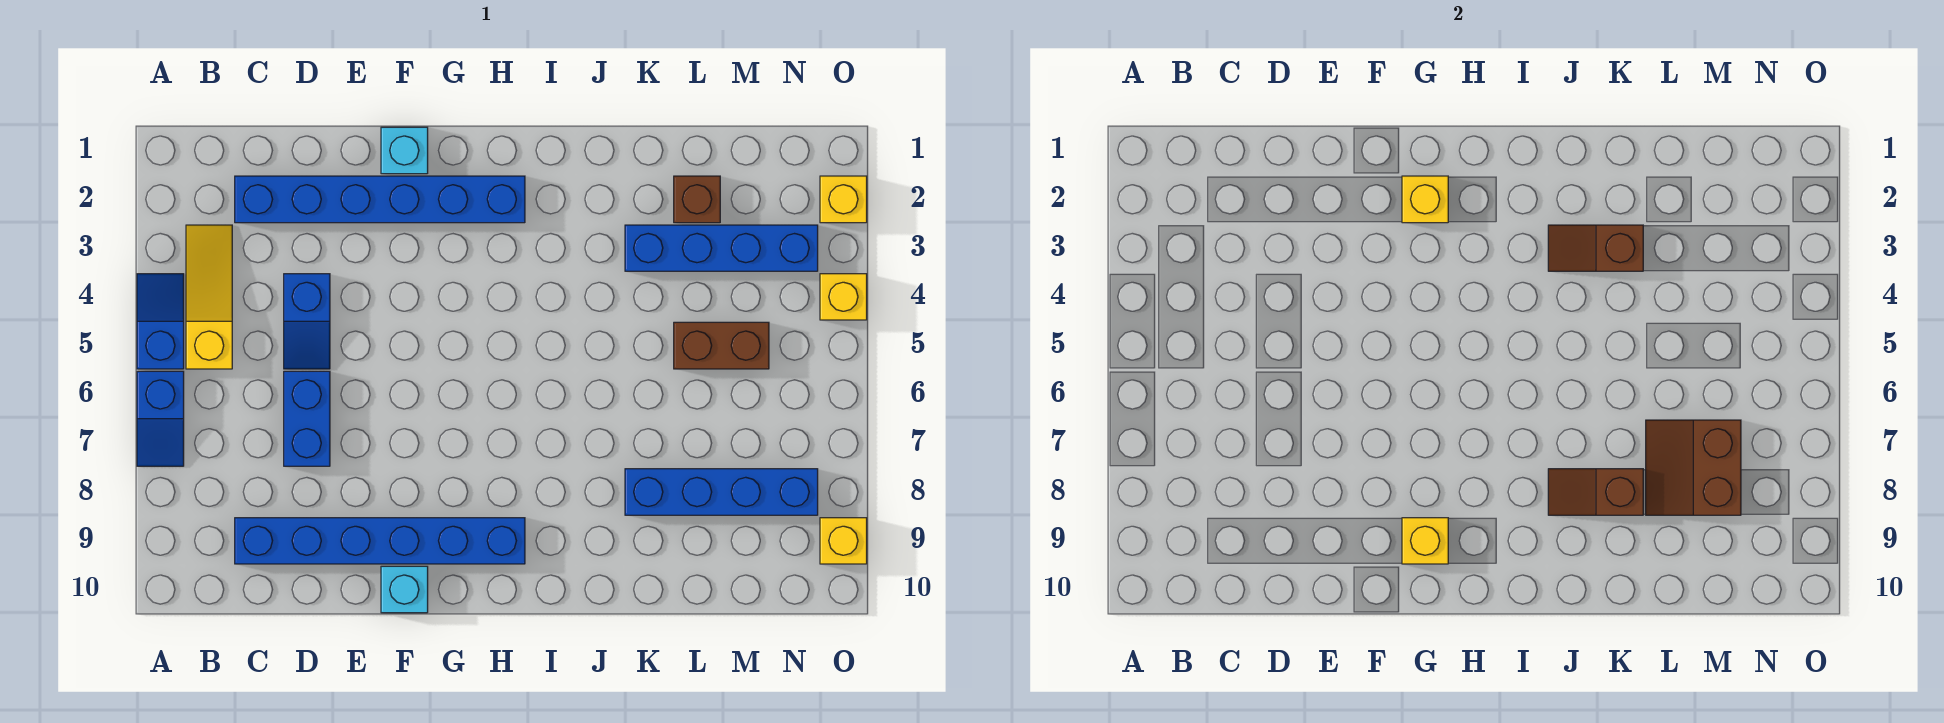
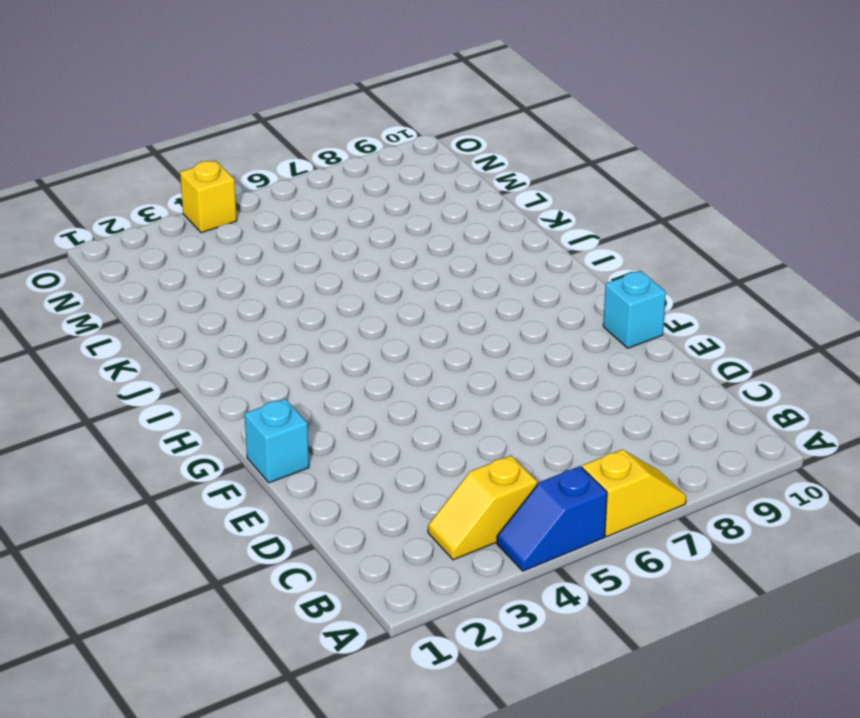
yellow 1x2 slope [582,450,686,537] -> blue 1x2 slope [137,371,184,466]
yellow 1x2 slope [428,456,537,560] -> yellow 1x3 slope [186,225,232,369]
none -> blue 1x6 brick [235,176,525,223]
none -> blue 1x6 brick [235,518,525,564]
none -> blue 1x2 slope [284,274,330,369]

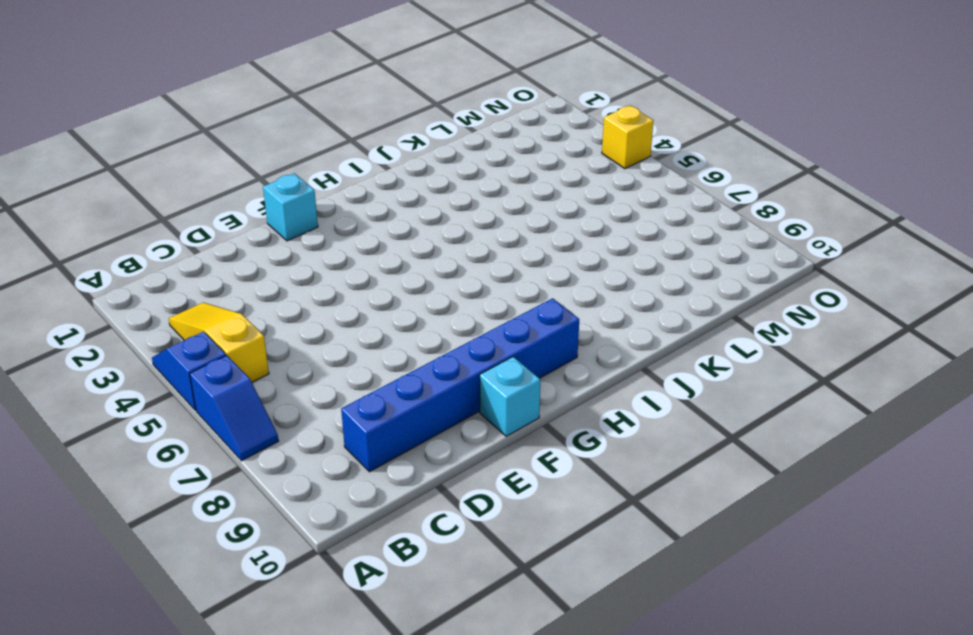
none -> blue 1x6 brick [235,176,525,223]
none -> blue 1x2 slope [284,274,330,369]
none -> blue 1x2 brick [284,371,330,466]

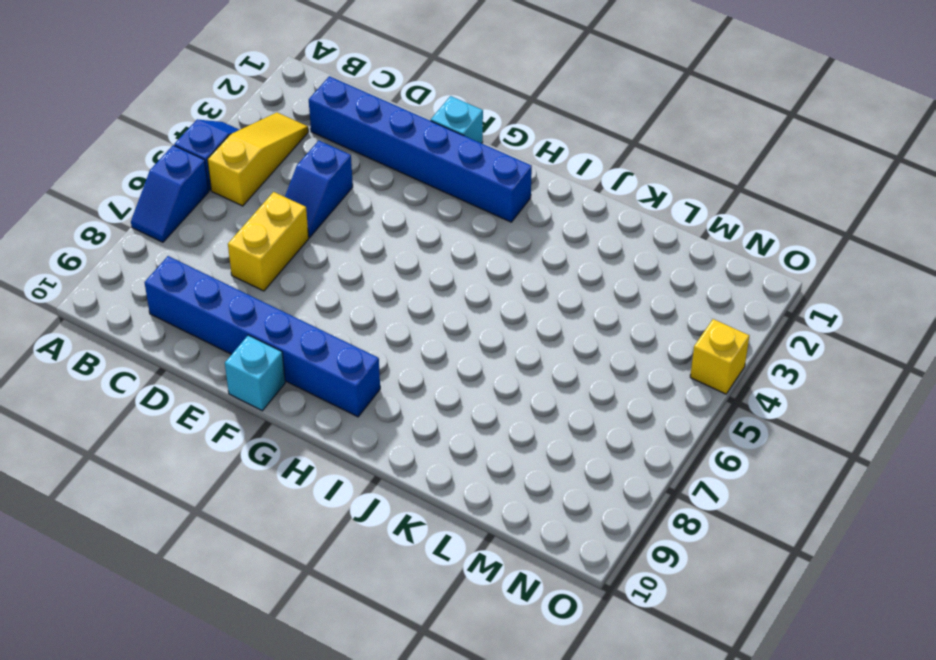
yellow 1x2 brick [228,192,309,291] -> blue 1x2 brick [284,371,330,466]
none -> blue 1x4 brick [625,225,818,271]
none -> blue 1x4 brick [625,469,818,515]
none -> brown 1x1 brick [674,176,720,223]

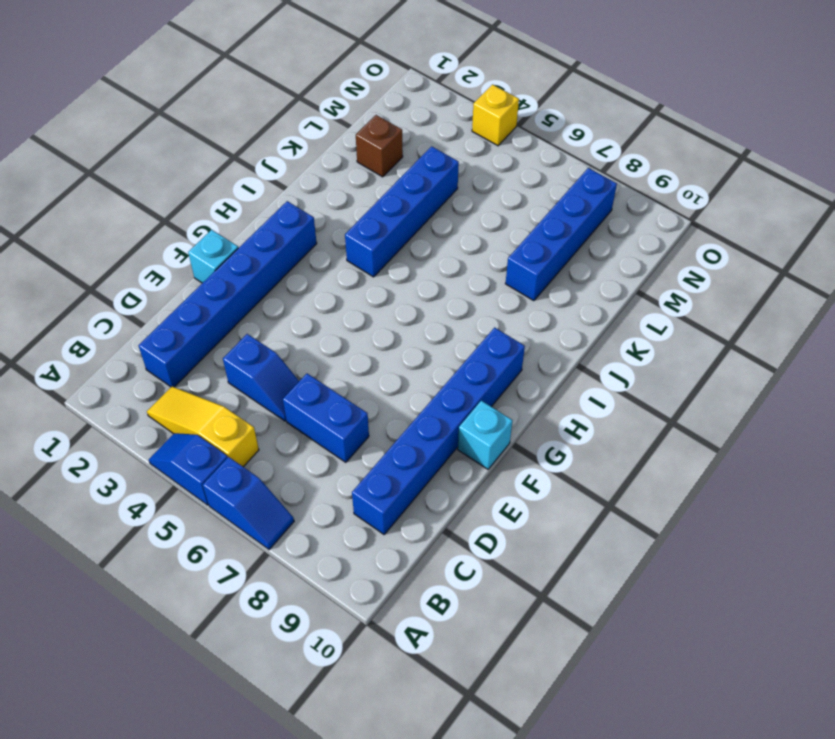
blue 1x4 brick [345,146,459,277] -> blue 1x4 brick moved to [625,225,818,271]
none -> brown 1x2 brick [674,322,769,369]
none -> yellow 1x1 brick [820,176,867,223]
none -> yellow 1x1 brick [820,518,867,564]

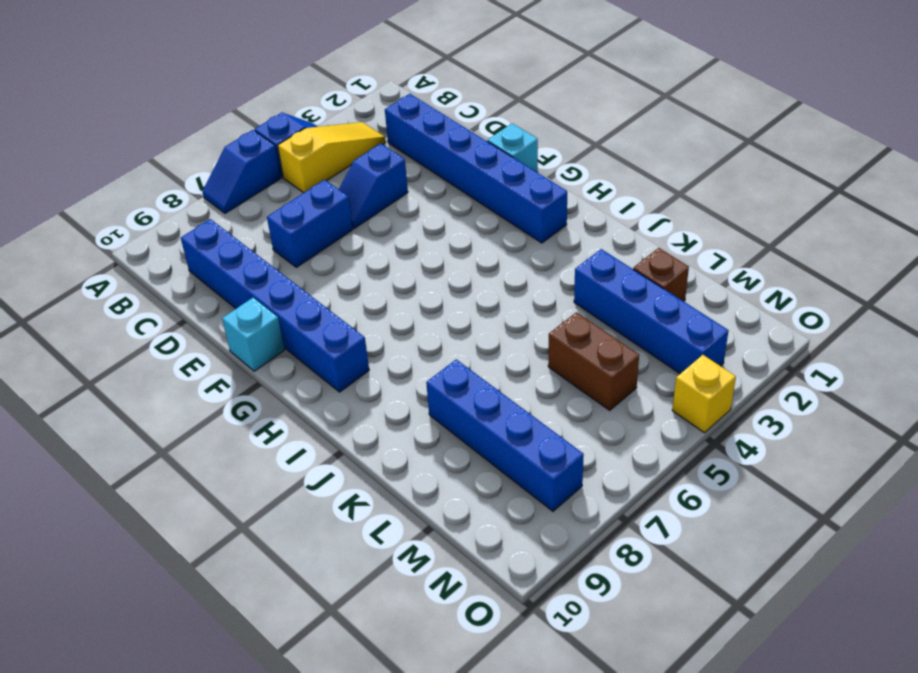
none -> yellow 1x1 brick [820,176,867,223]
none -> yellow 1x1 brick [820,518,867,564]
none -> yellow 1x1 brick [1402,176,1448,223]

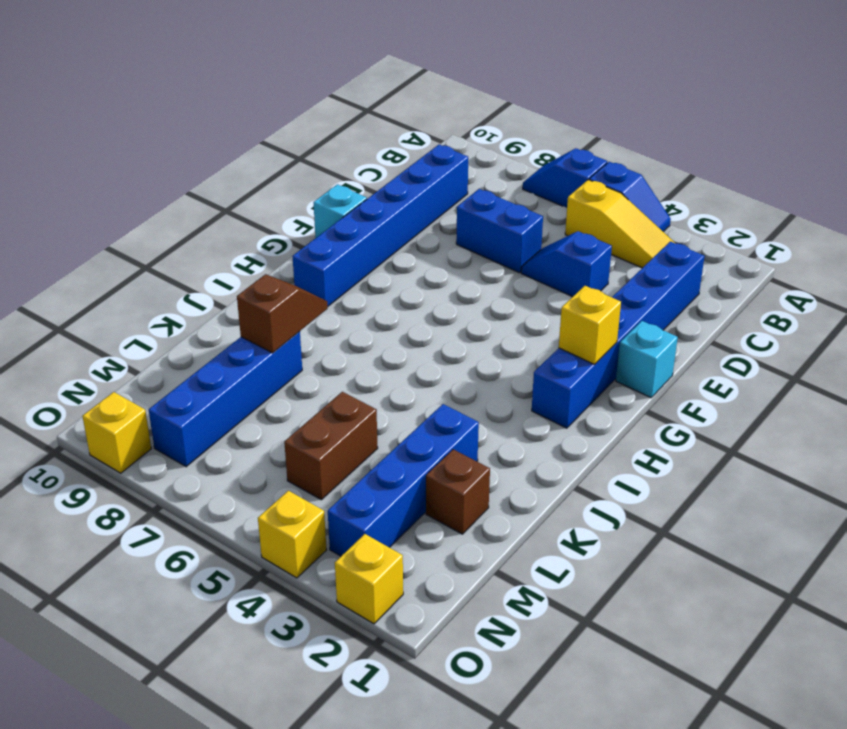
none -> yellow 1x1 brick [1402,518,1448,564]
none -> brown 1x2 slope [1548,225,1643,271]
none -> brown 2x2 slope [1646,420,1741,515]

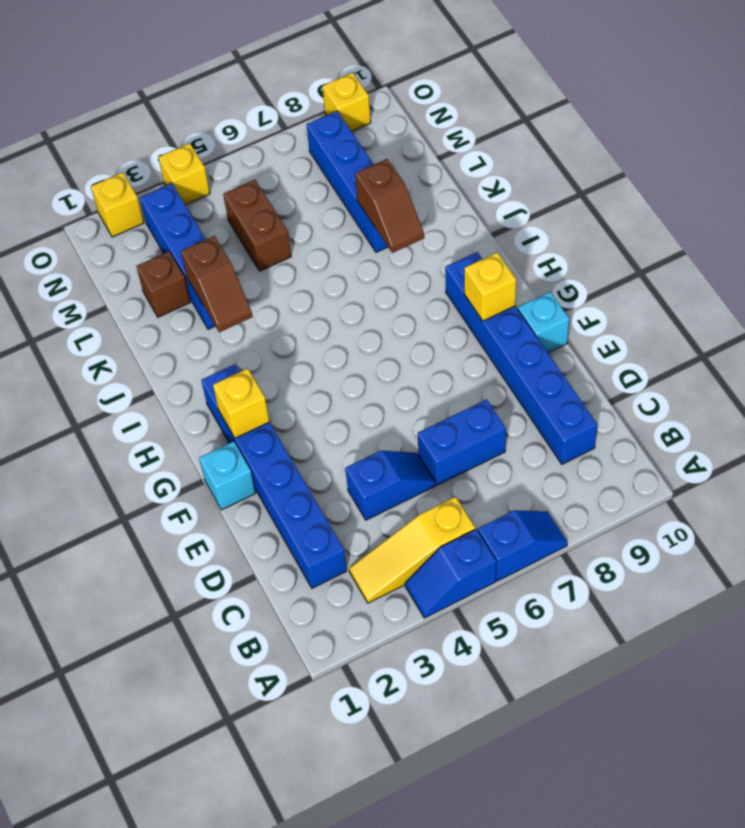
none -> brown 2x2 slope [1646,420,1741,515]

